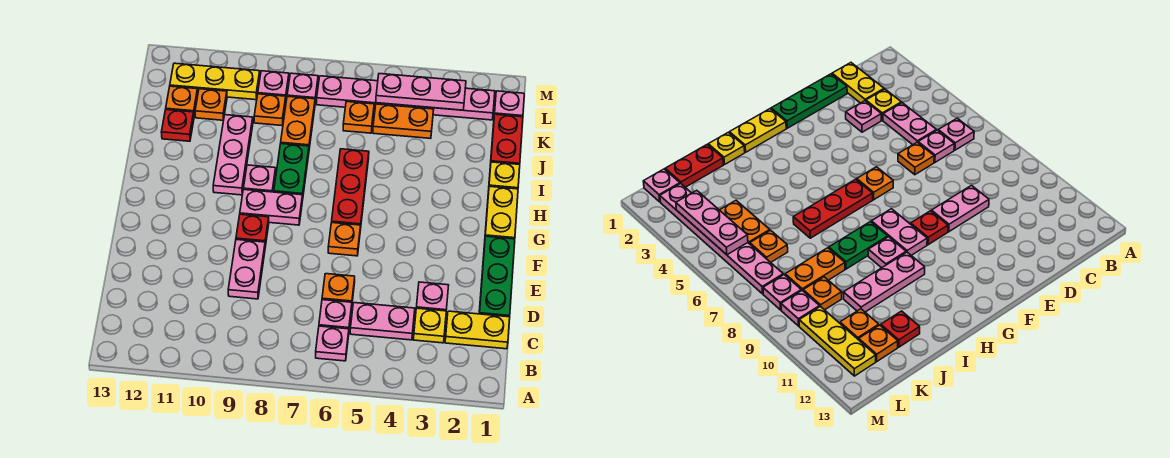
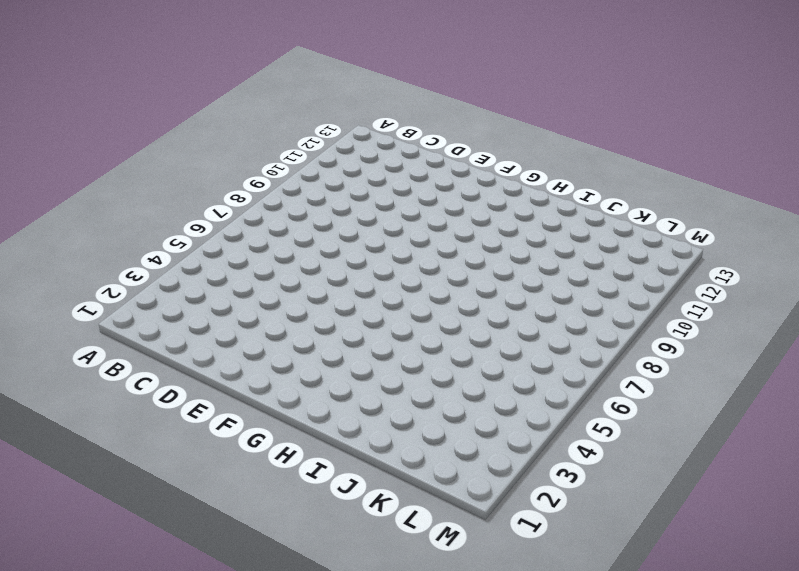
none -> pink 1x1 plate [316,326,349,361]
none -> yellow 1x2 plate [445,311,510,349]
none -> yellow 1x1 plate [413,308,446,343]
none -> pink 1x2 plate [350,303,415,340]

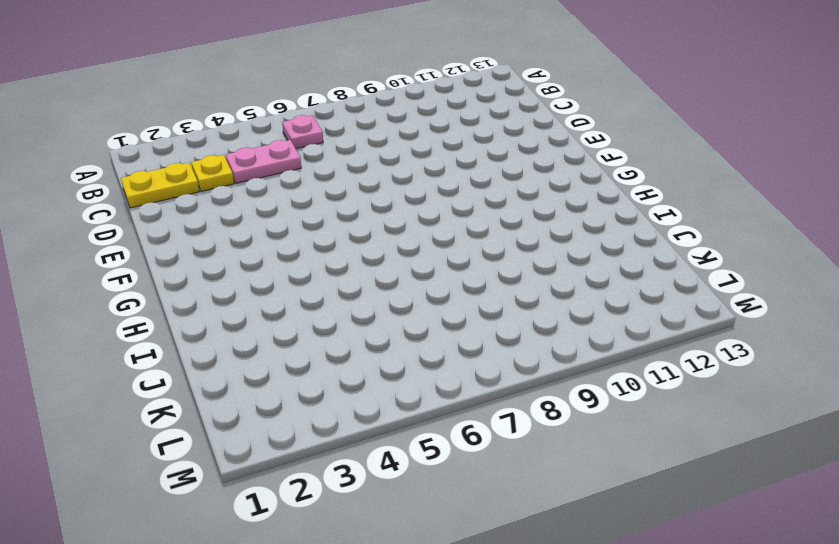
none -> pink 1x1 plate [319,300,352,329]
none -> green 1x3 plate [479,236,515,317]
none -> pink 1x1 plate [416,282,449,311]
none -> orange 1x1 plate [322,274,355,302]

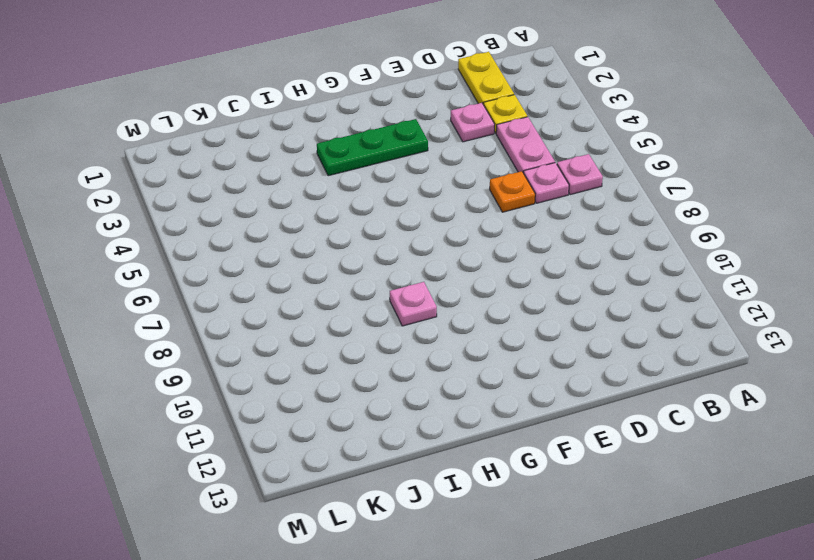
green 1x3 plate [317,119,428,176] -> green 1x3 plate moved to [479,236,515,317]
none -> pink 1x2 plate [228,240,265,299]
none -> orange 1x1 plate [328,223,361,256]
none -> red 1x1 plate [236,214,269,247]
none -> yellow 1x2 plate [485,186,518,239]

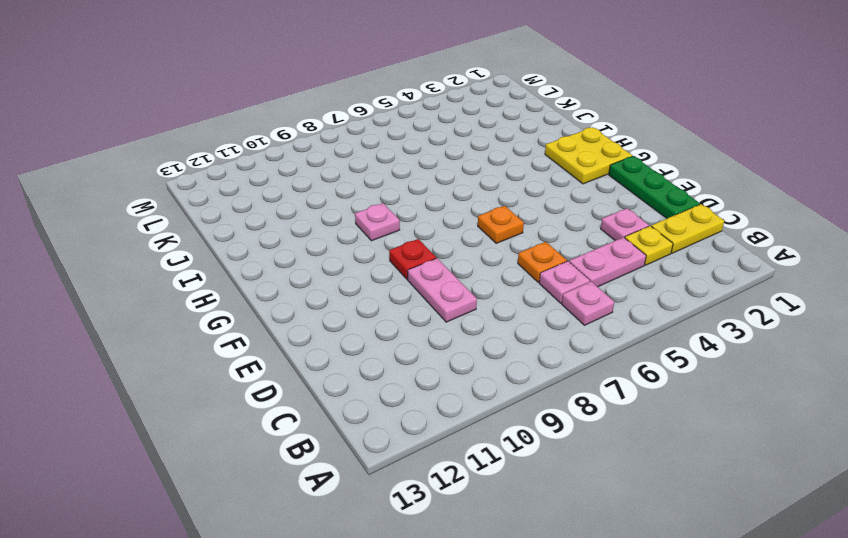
yellow 2x2 plate [545,128,632,184] -> yellow 1x2 plate [485,186,518,239]
none -> red 1x3 plate [332,149,369,229]
none -> pink 1x2 plate [240,190,303,225]
none -> green 1x2 plate [274,144,309,195]
none -> pink 1x3 plate [213,115,253,195]

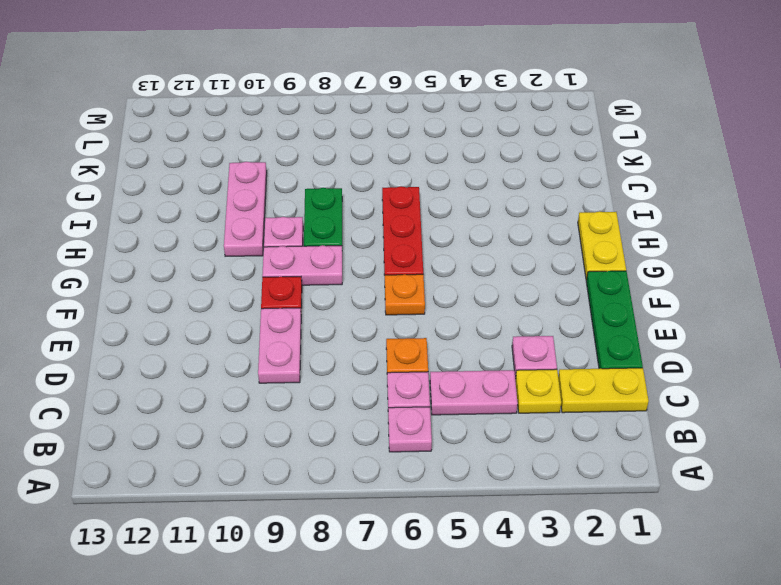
none -> yellow 1x1 plate [489,162,520,189]
none -> red 1x2 plate [490,114,523,165]
none -> orange 1x2 plate [281,96,315,148]
none -> red 1x1 plate [161,110,194,141]

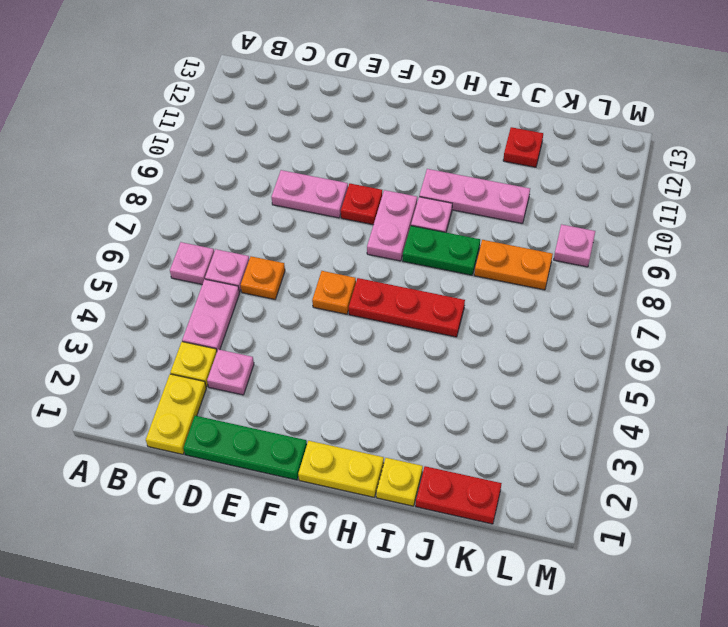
none -> orange 1x2 plate [373,104,434,138]
none -> orange 1x1 plate [343,102,374,133]
none -> orange 1x1 plate [254,94,286,125]
none -> orange 1x1 plate [195,89,227,120]

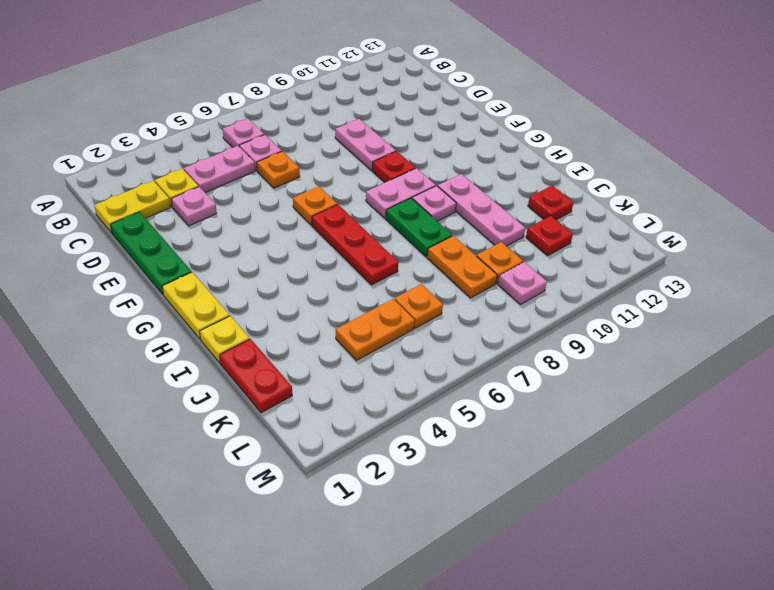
red 1x1 plate [526,216,573,256] -> orange 1x1 plate [195,89,227,120]
none -> orange 1x1 plate [166,86,198,116]
none -> pink 1x1 plate [494,91,524,117]
none -> pink 1x6 plate [317,76,495,120]
none -> pink 1x1 plate [287,73,318,102]

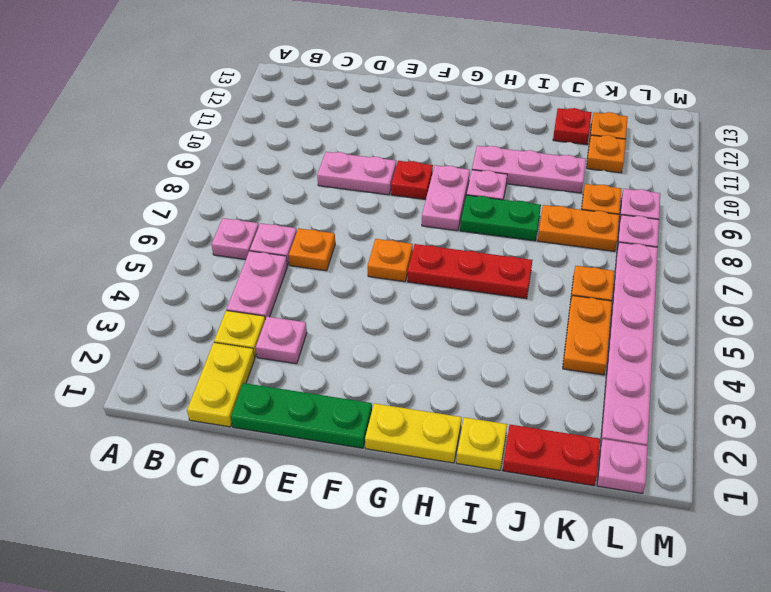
none -> yellow 1x3 plate [170,63,260,100]
none -> pink 1x3 plate [376,74,466,110]

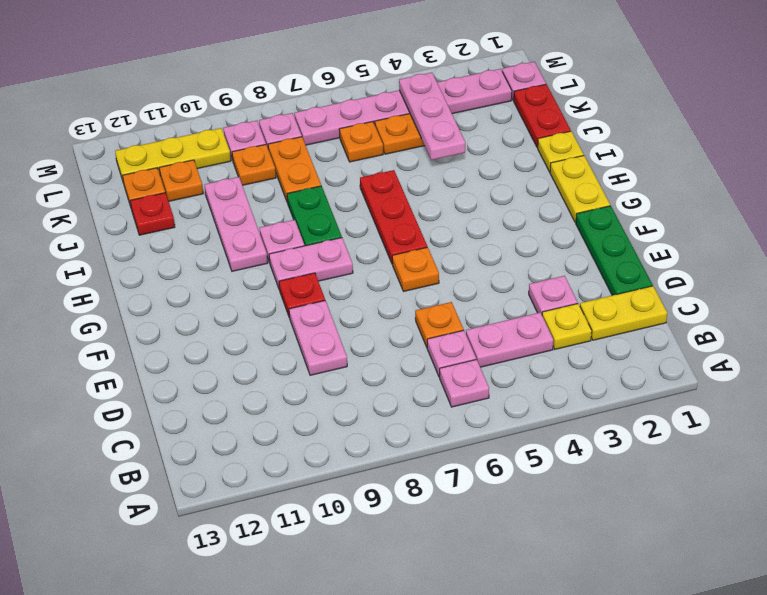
pink 1x3 plate [399,72,465,160] -> pink 1x3 plate turned to [376,74,466,110]

